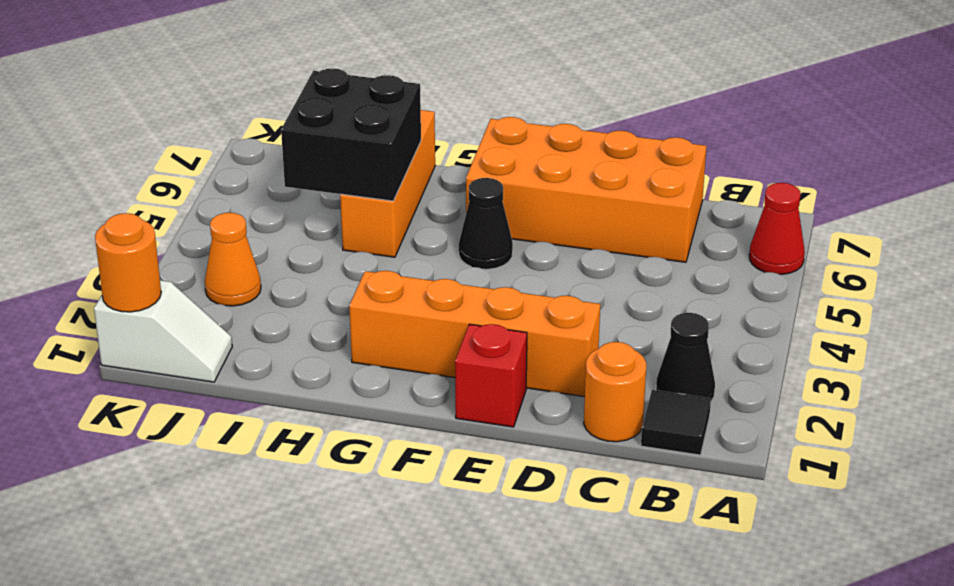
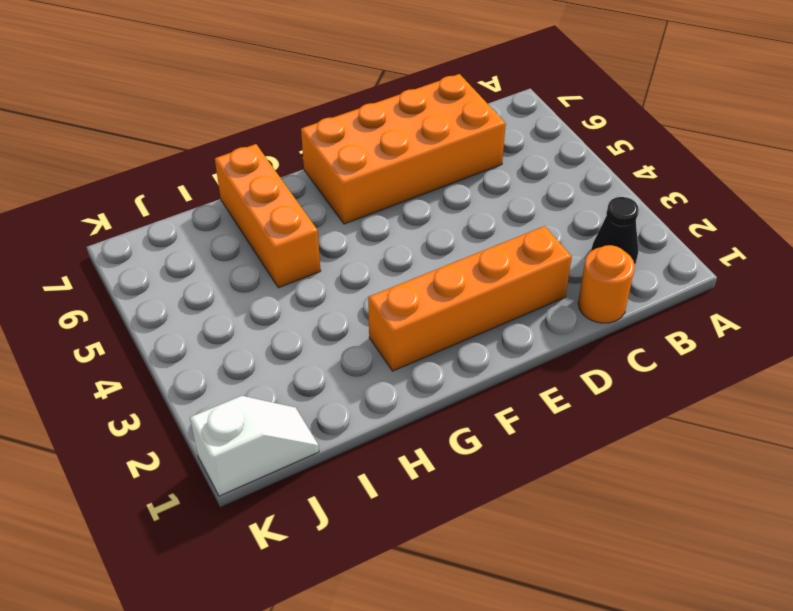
none -> red 1x1 cone [749,183,805,274]
none -> black 1x1 tile [641,390,711,455]
none -> red 1x1 brick [455,324,527,427]

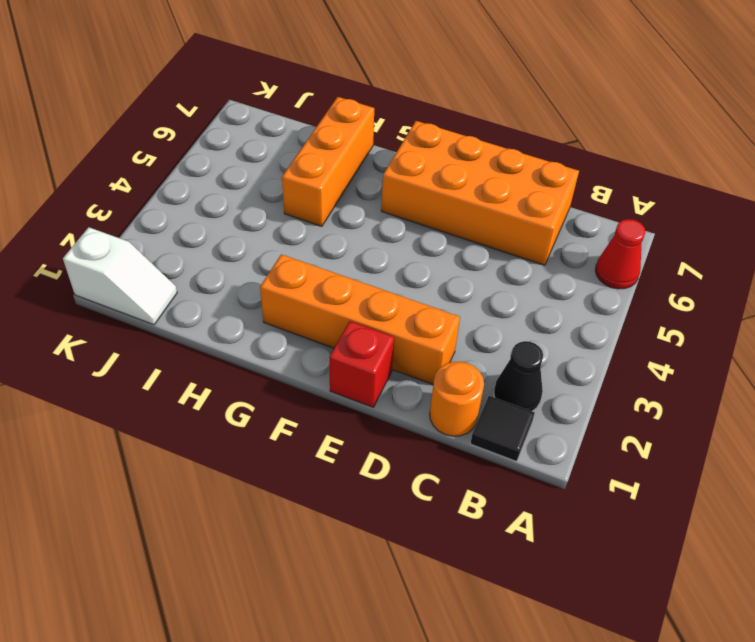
none -> black 1x1 cone [459,178,513,269]
none -> orange 1x1 cone [205,213,261,306]
none -> black 2x2 brick [281,68,421,201]

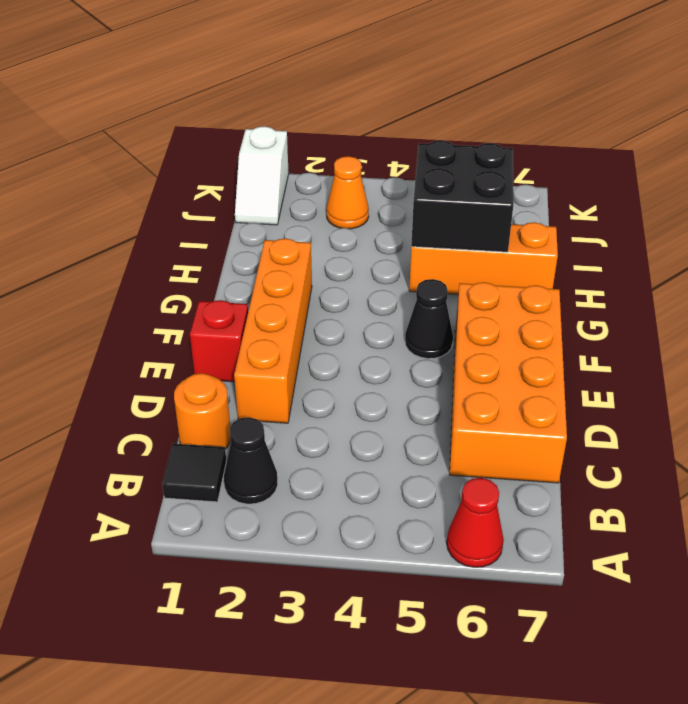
none -> orange 1x1 round brick [95,213,161,312]

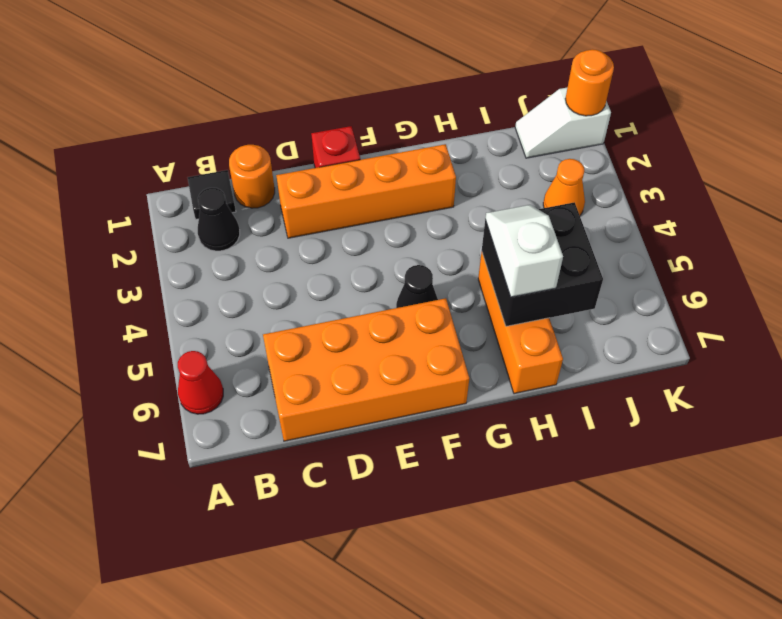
white 1x2 slope [485,205,563,297] -> none

